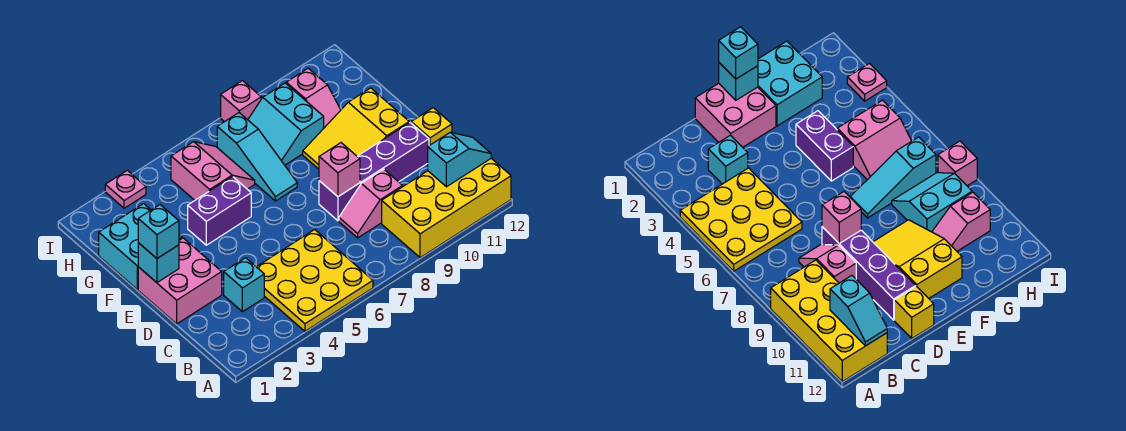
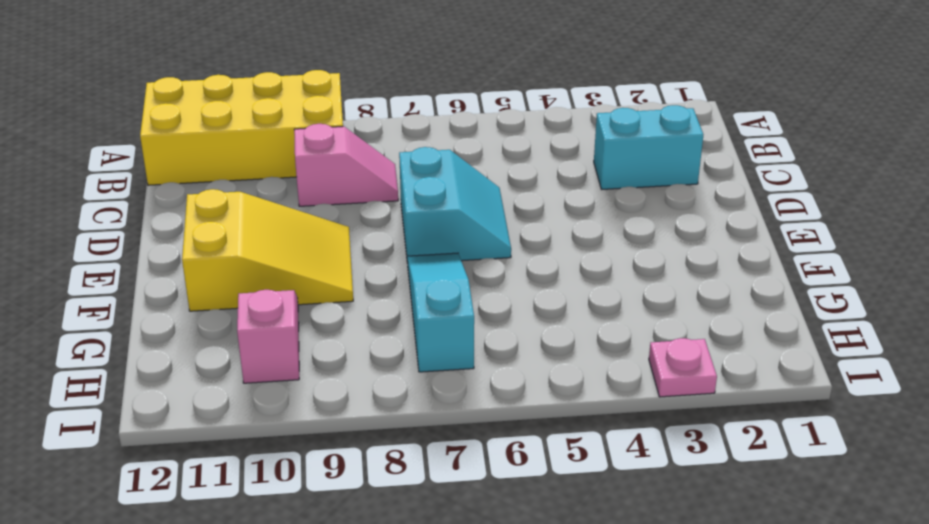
cyan 1x2 brick [594,105,703,189] -> cyan 1x1 brick [224,258,264,312]
cyan 2x2 slope [399,147,511,261] -> cyan 2x2 slope moved to [248,83,324,165]
none -> yellow 3x3 plate [257,230,373,331]
none -> pink 2x2 brick [138,238,222,324]
none -> purple 1x4 brick [319,123,429,221]

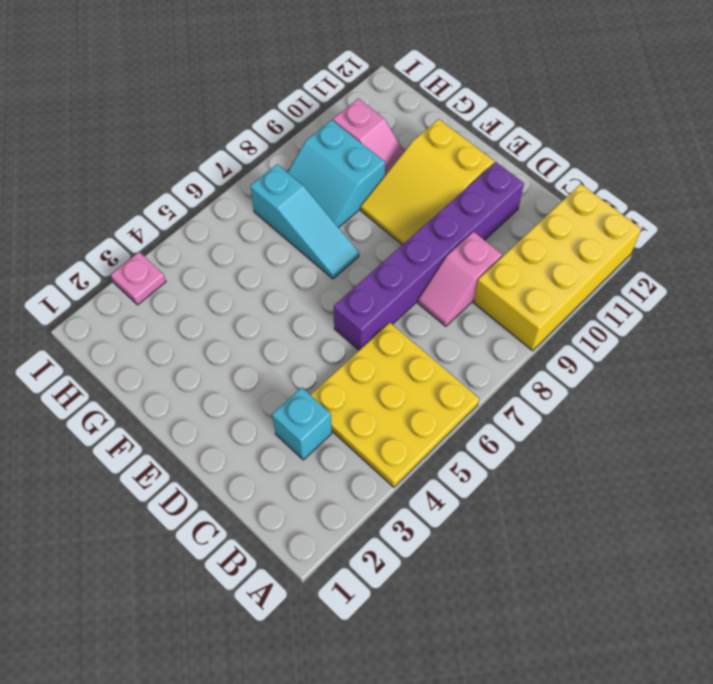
purple 1x6 brick [334,162,524,350] -> purple 1x4 brick [319,123,429,221]
none -> pink 2x2 brick [138,238,222,324]
none -> yellow 1x1 brick [411,108,452,146]
none -> cyan 2x2 brick [99,204,182,289]

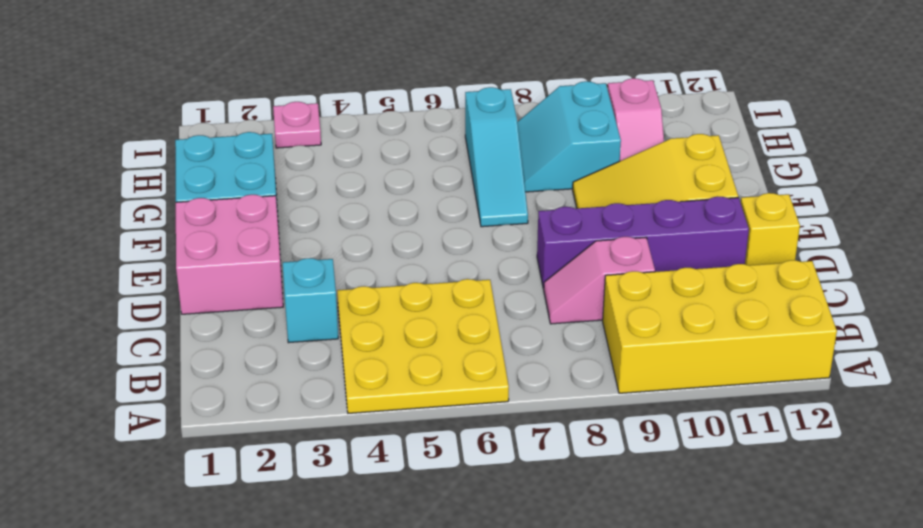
none -> purple 1x2 brick [188,177,251,245]
none -> pink 2x2 slope [171,142,255,200]
none -> pink 1x1 brick [221,81,261,122]

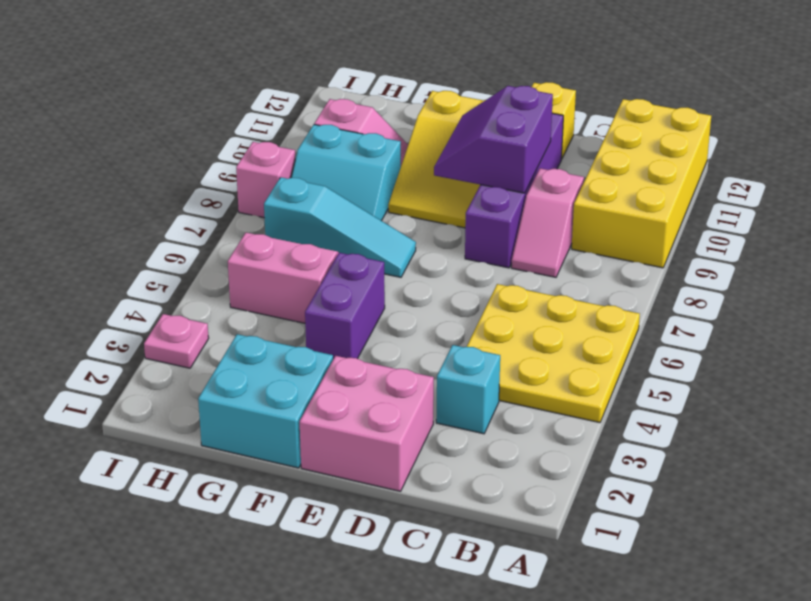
purple 2x2 slope [434,86,553,193] -> none
none -> cyan 1x2 slope [428,132,491,187]
none -> pink 1x1 brick [319,143,360,197]
none -> cyan 1x1 brick [138,243,179,282]

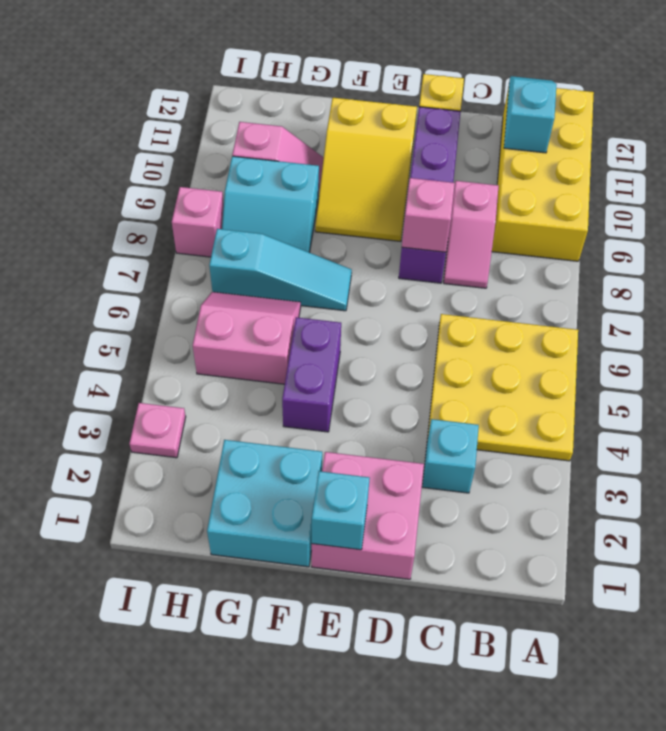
none -> cyan 1x1 brick [138,205,179,258]

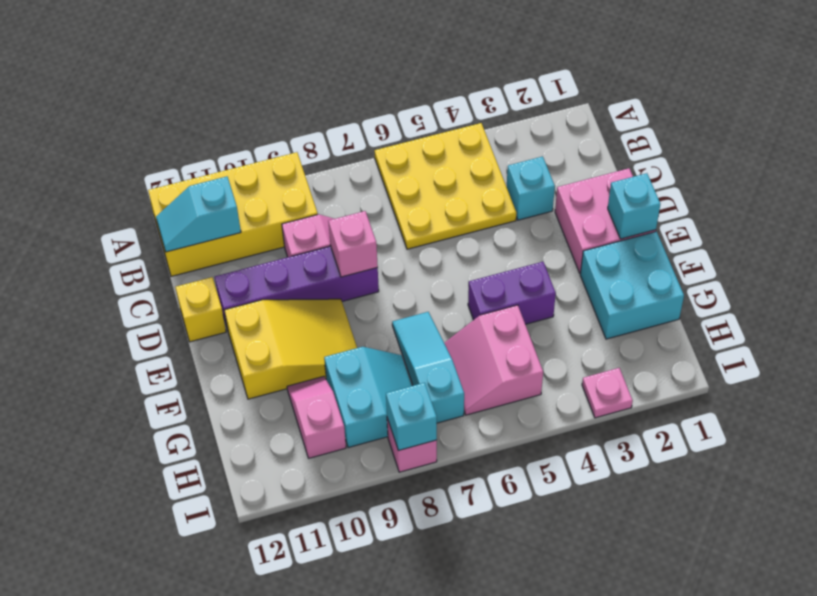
cyan 1x1 brick [386,383,437,451] -> cyan 1x1 brick moved to [138,205,179,258]

